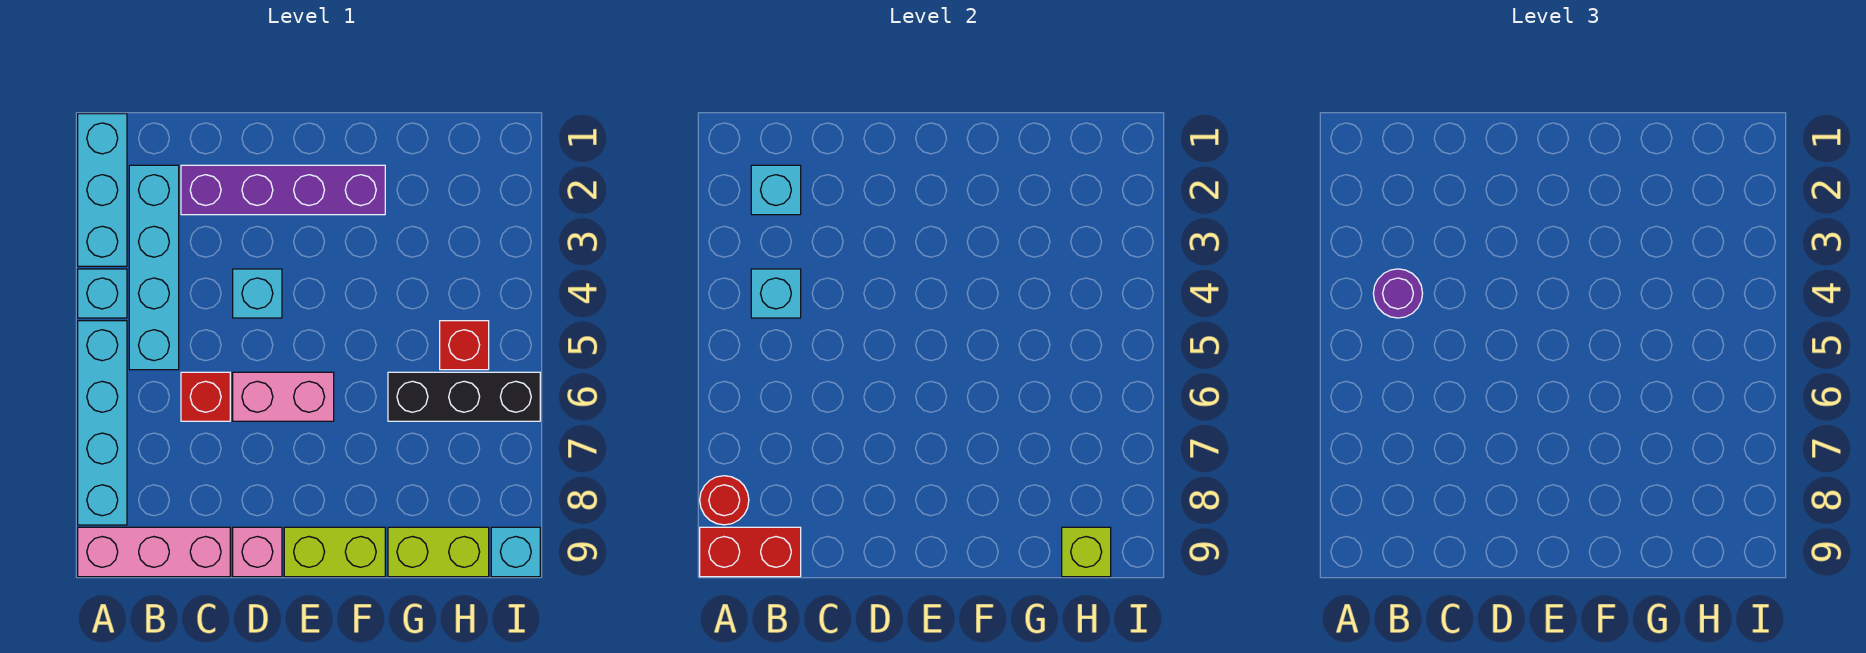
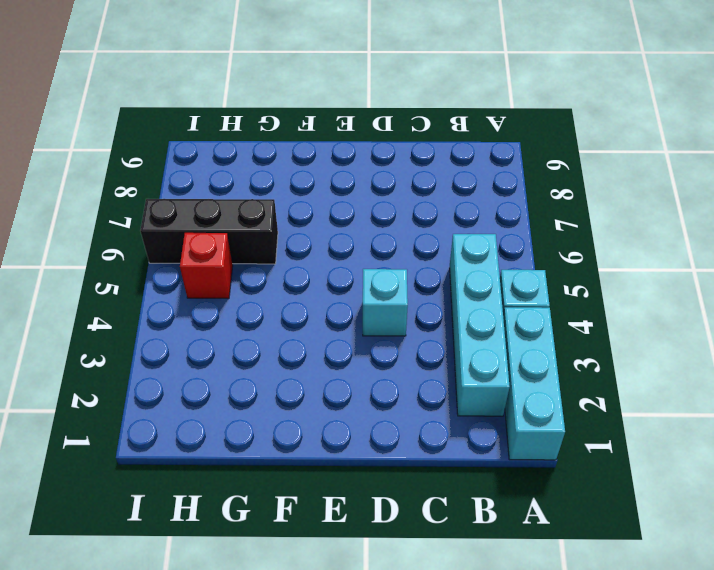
none -> cyan 1x4 brick [78,321,127,525]
none -> pink 1x3 brick [78,527,230,577]
none -> purple 1x4 brick [181,165,385,215]

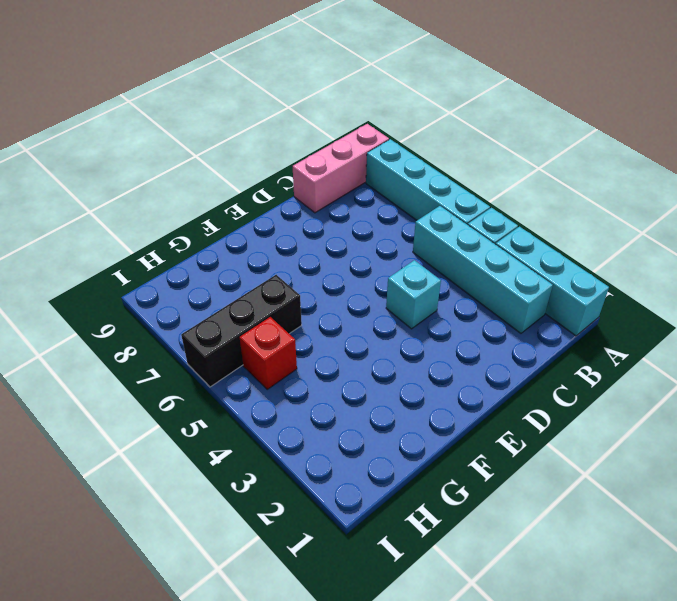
none -> purple 1x4 brick [181,165,385,215]
none -> red 1x1 brick [181,372,230,421]
none -> pink 1x2 brick [233,372,334,421]

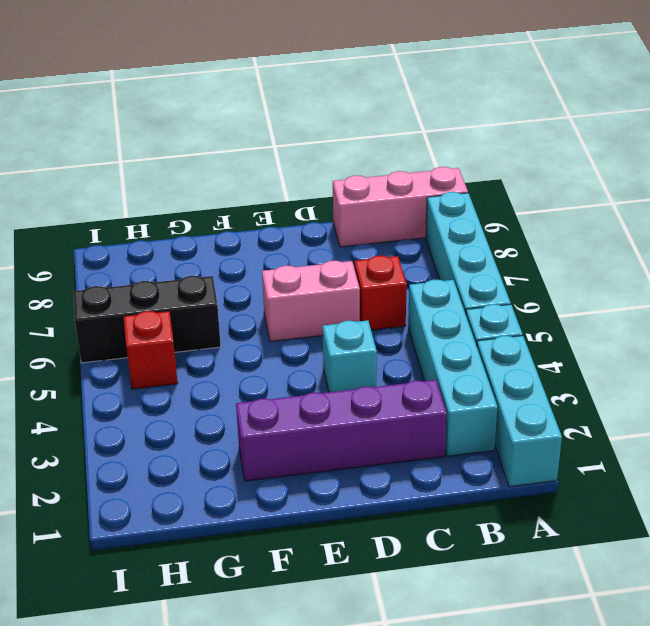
none -> pink 1x1 brick [233,527,282,577]
none -> lime 1x2 brick [284,527,385,577]
none -> lime 1x2 brick [388,527,489,577]

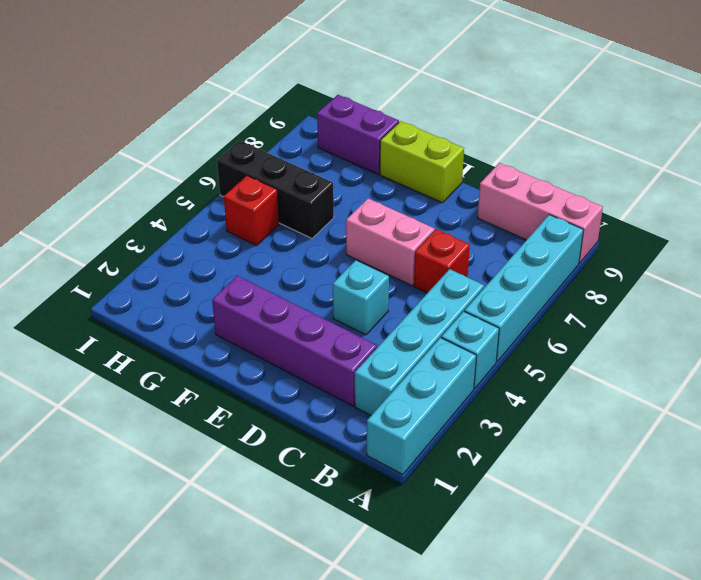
purple 1x2 brick [317,95,399,174] -> lime 1x2 brick [388,527,489,577]
none -> pink 1x1 brick [233,527,282,577]
none -> cyan 1x1 brick [491,527,540,577]
none -> red 1x1 round brick [700,476,749,525]

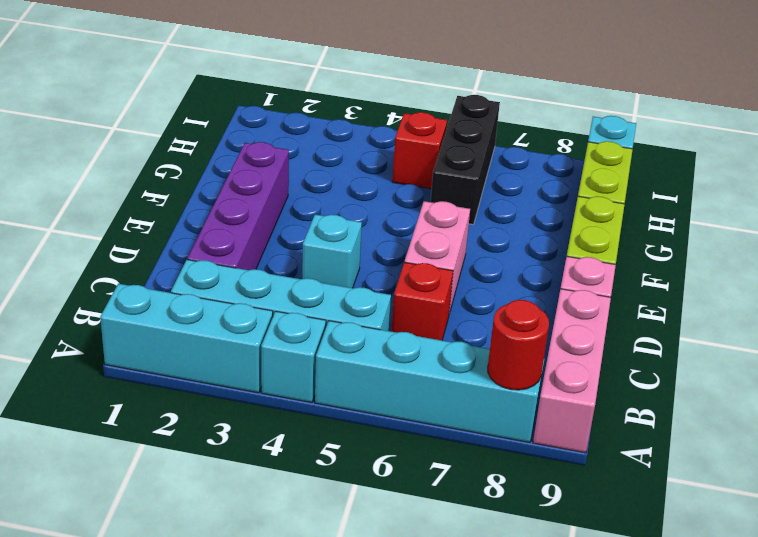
none -> red 1x2 brick [700,527,801,577]
none -> cyan 1x1 brick [751,165,801,215]
none -> cyan 1x1 brick [751,269,801,318]

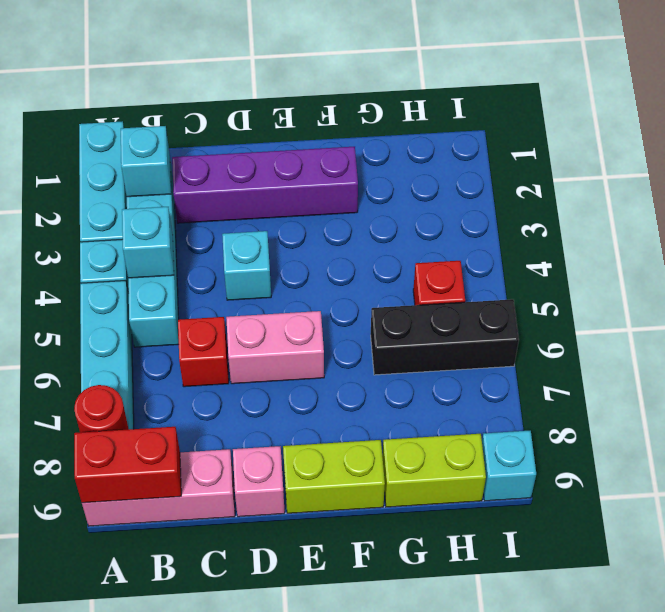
none -> lime 1x1 brick [1062,527,1111,577]
none -> purple 1x1 round brick [1373,269,1423,318]

